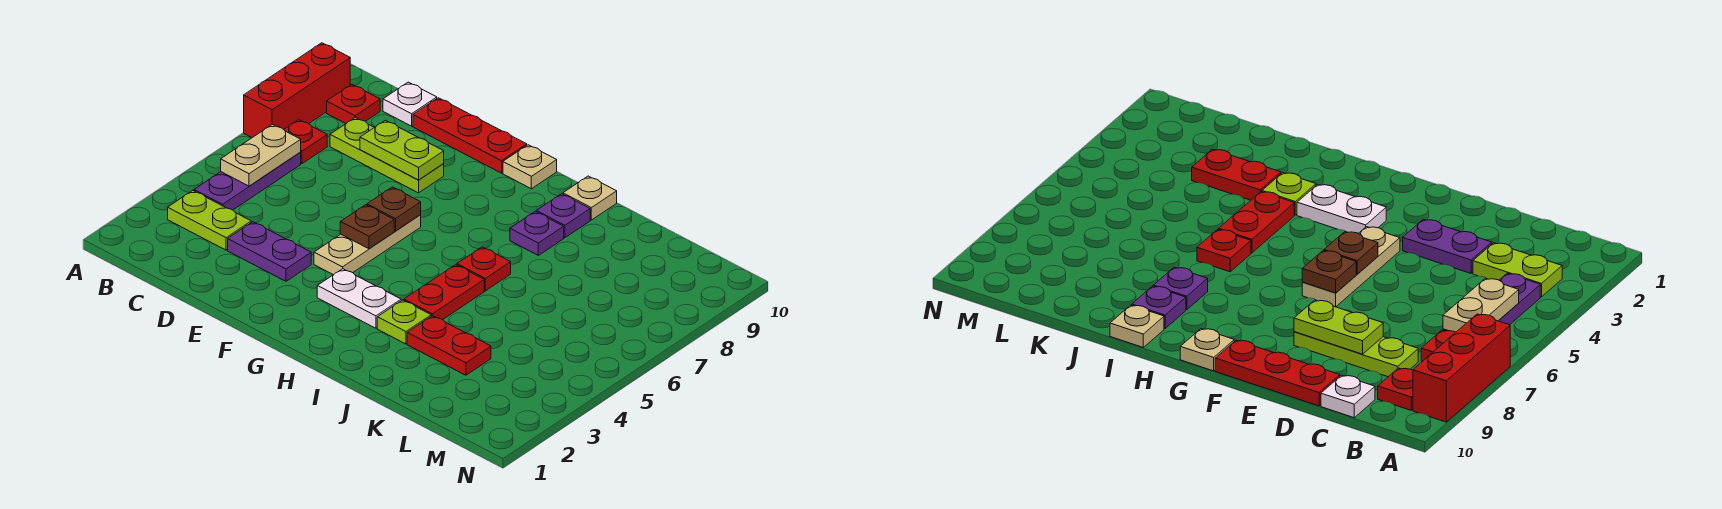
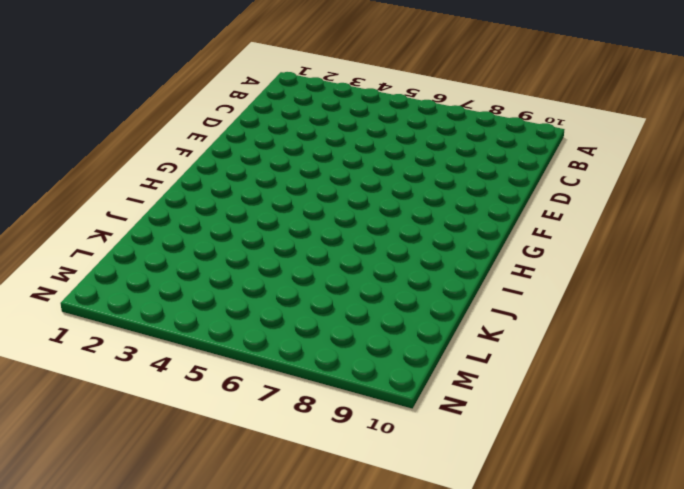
none -> red 1x3 brick [244,43,350,138]
none -> lime 1x2 plate [168,191,251,250]
none -> purple 1x3 plate [194,152,301,210]

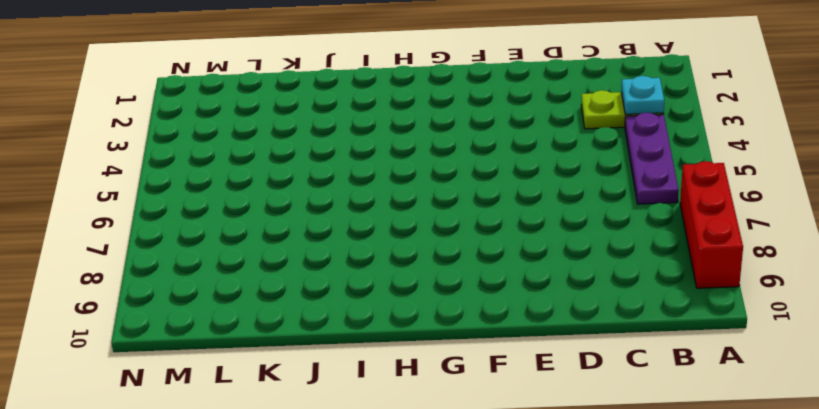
cyan 1x1 plate [621,76,664,114] -> none
none -> red 1x1 plate [284,120,327,164]
none -> red 1x1 plate [327,84,380,123]
none -> lime 1x3 plate [330,118,444,193]

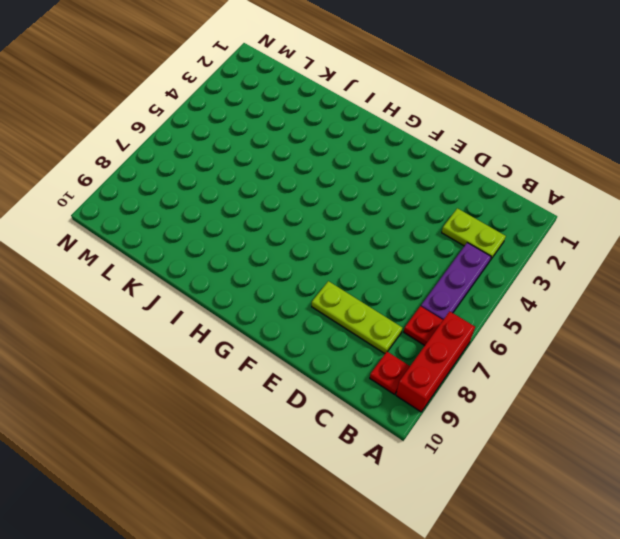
none -> white 1x1 plate [383,82,437,126]
none -> purple 1x2 plate [228,222,311,281]
none -> red 1x3 plate [413,98,527,173]

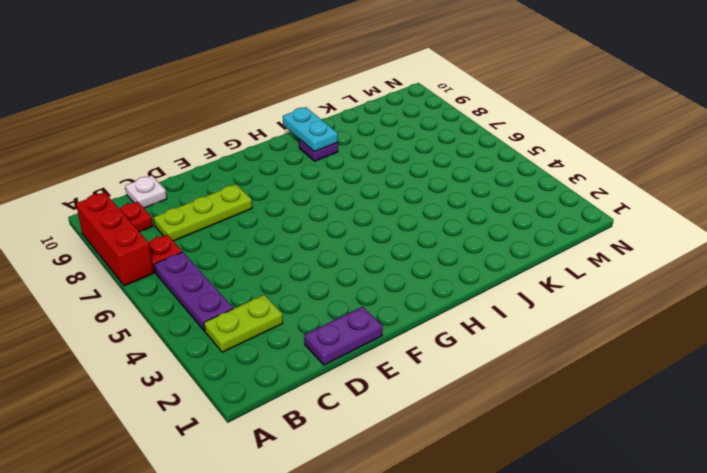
purple 1x2 plate [304,307,383,365] -> purple 1x2 plate moved to [228,222,311,281]
cyan 1x2 plate [283,107,338,152] -> none
none -> red 1x3 plate [413,98,527,173]
none -> tan 1x3 plate [314,215,421,275]
none -> white 1x2 plate [317,269,401,328]

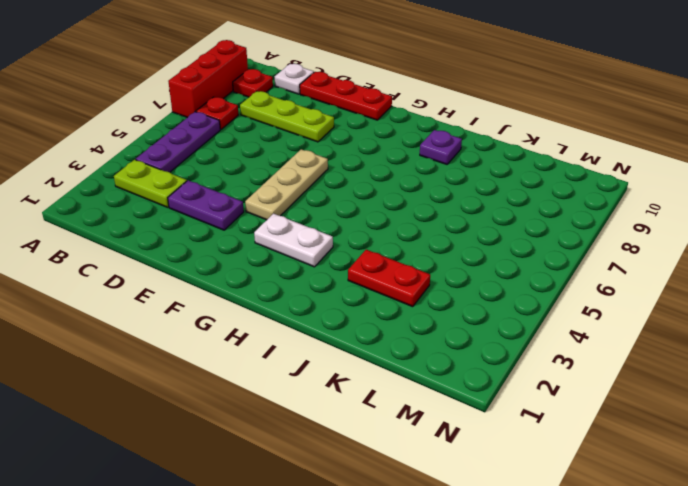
none -> tan 1x1 plate [503,145,557,189]
none -> lime 1x1 plate [377,300,431,344]
none -> red 1x2 plate [404,265,484,320]

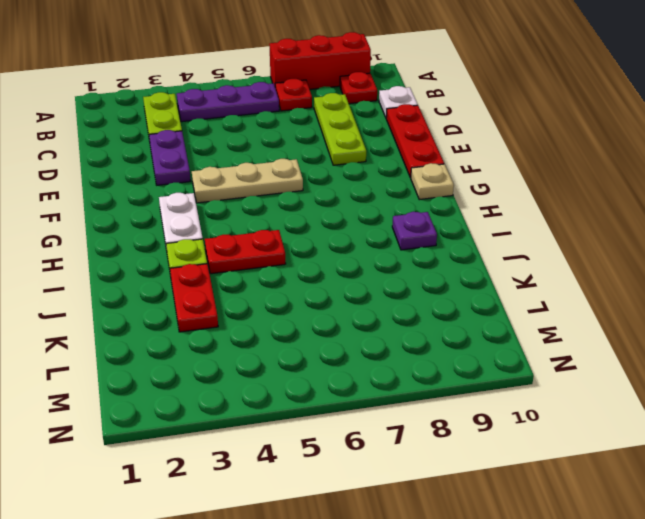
none -> red 1x1 plate [457,247,511,291]
none -> purple 1x1 plate [510,212,564,255]
none -> tan 1x1 plate [563,176,617,220]

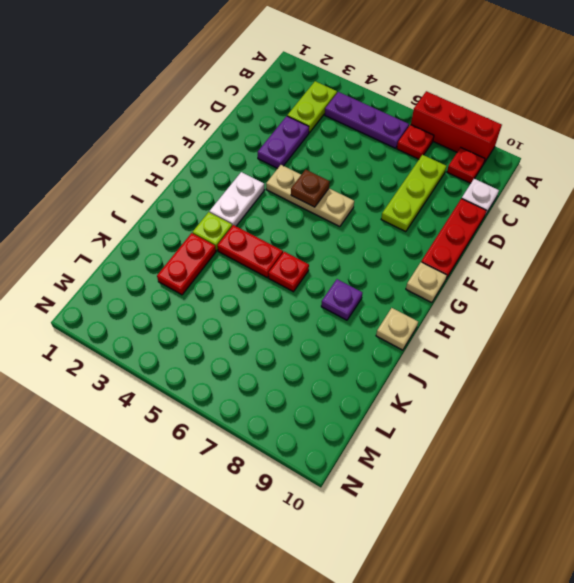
none -> purple 1x1 plate [536,194,590,238]
none -> tan 1x2 plate [221,124,301,186]
none -> lime 1x2 plate [360,120,444,180]

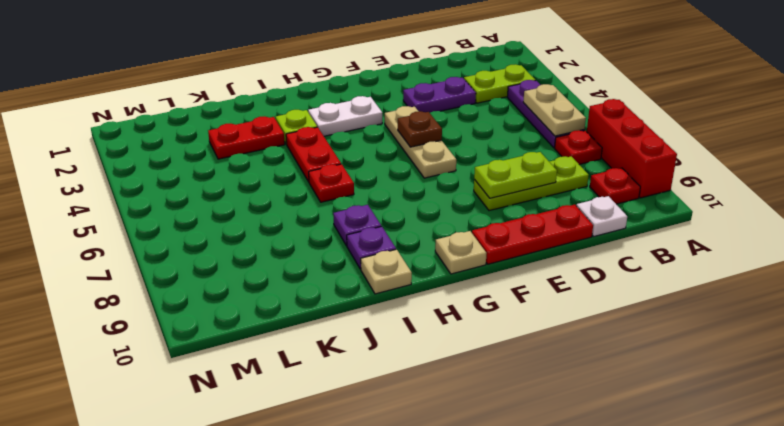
none -> brown 1x1 plate [367,187,421,231]

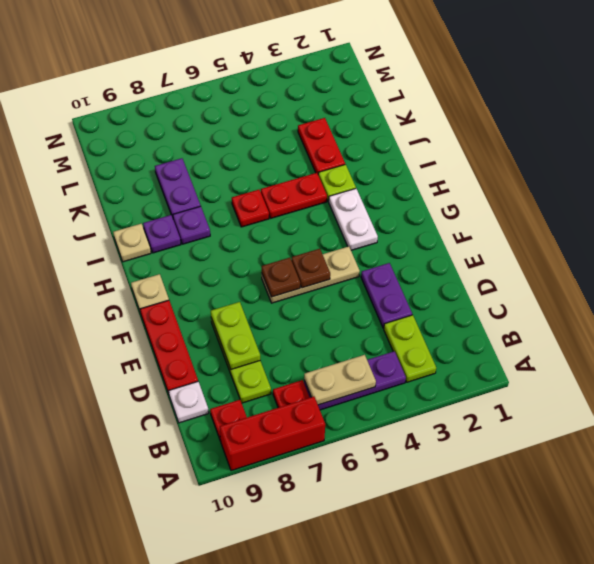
purple 1x2 plate [155,158,201,218] -> none

